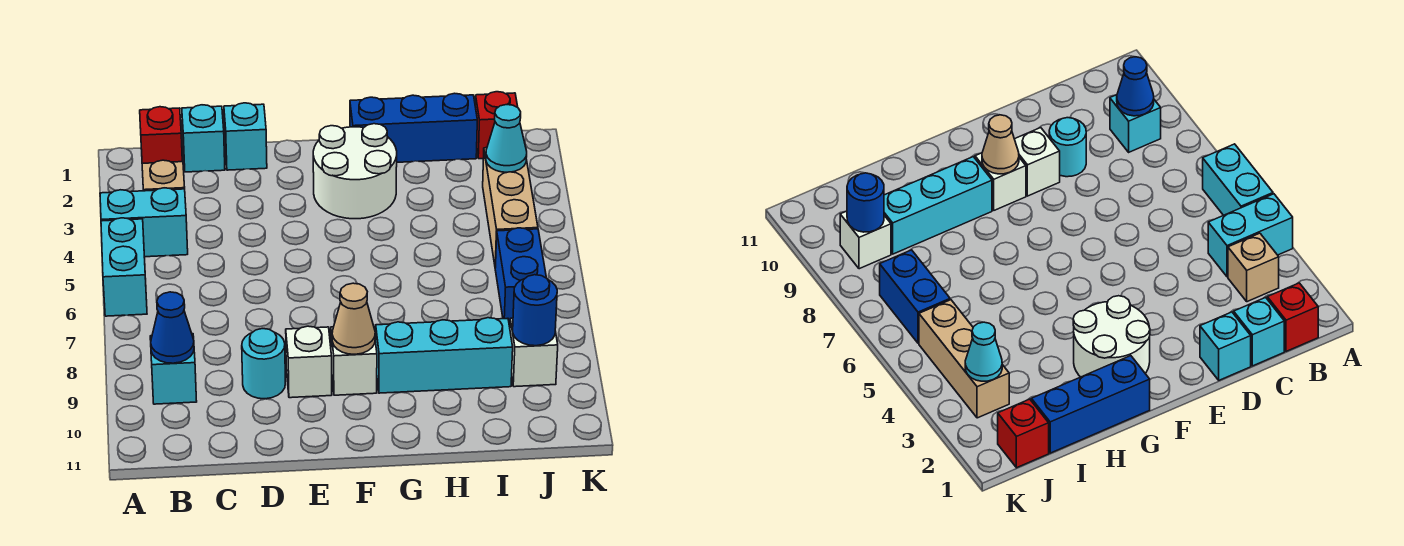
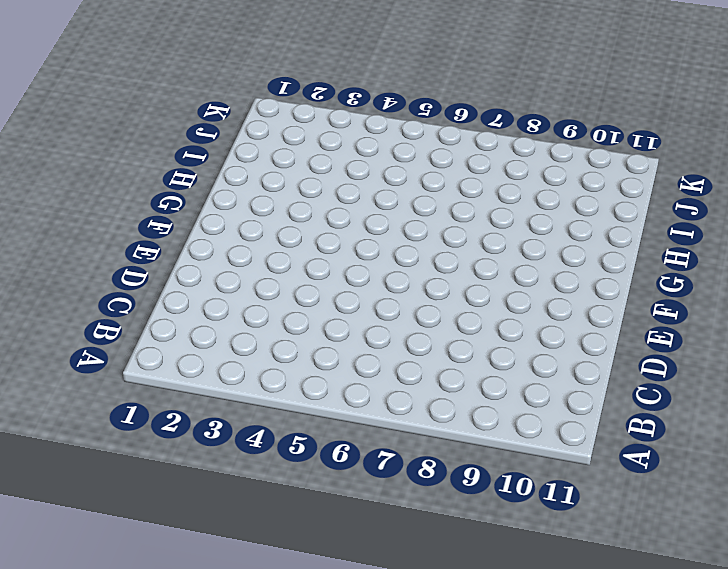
none -> cyan 1x2 brick [100,188,188,257]
none -> cyan 1x2 brick [101,218,147,316]
none -> red 1x1 brick [140,107,182,163]

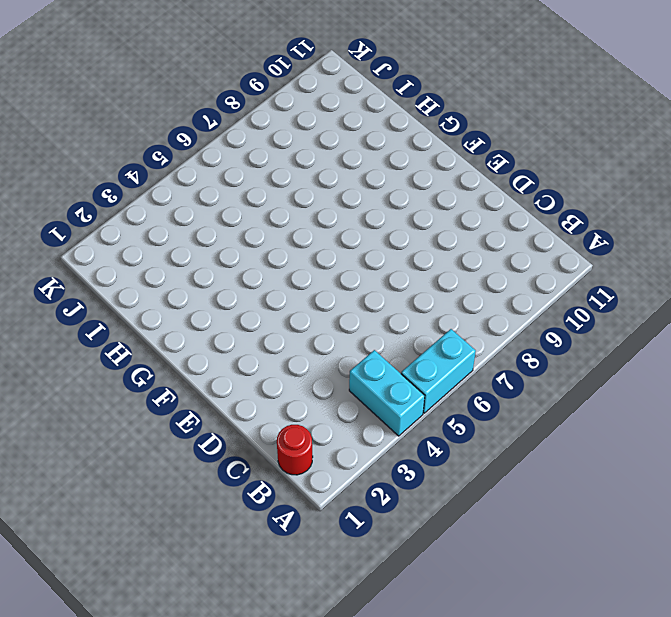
red 1x1 round brick [277,425,313,475] -> red 1x1 brick [140,107,182,163]
none -> tan 1x1 brick [142,160,185,191]
none -> cyan 1x1 brick [150,334,197,404]
none -> cyan 1x1 brick [182,105,225,172]

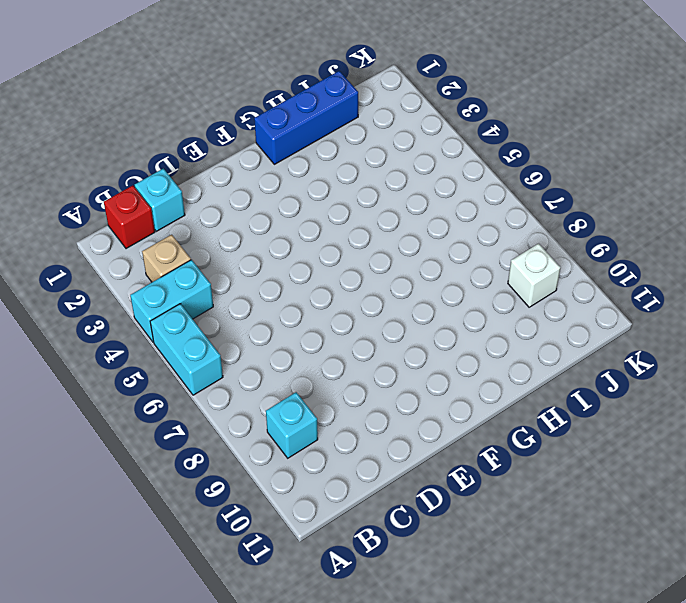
none -> cyan 1x1 brick [224,103,267,170]
none -> cyan 1x1 round brick [242,329,285,399]
none -> white 1x1 brick [286,326,332,398]

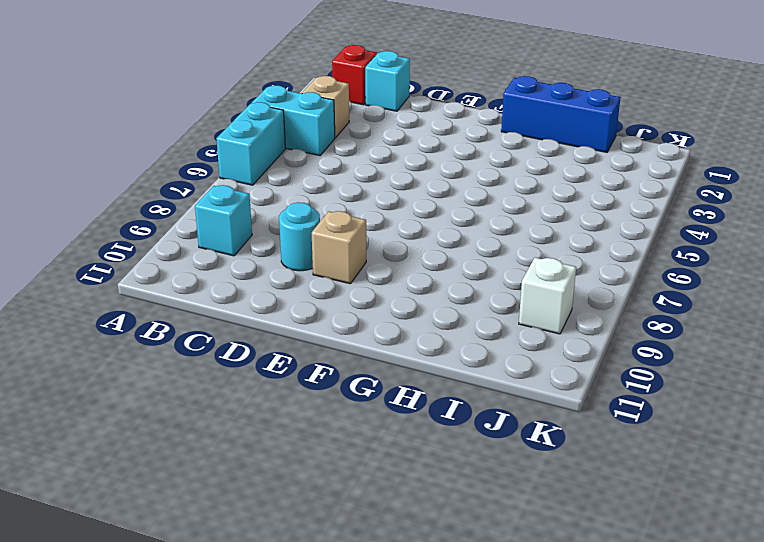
tan 1x1 brick [312,211,366,284] -> white 1x1 brick [286,326,332,398]
none -> cyan 1x1 brick [224,103,267,170]
none -> white 2x2 round brick [313,124,397,219]
none -> white 1x1 brick [331,327,377,395]

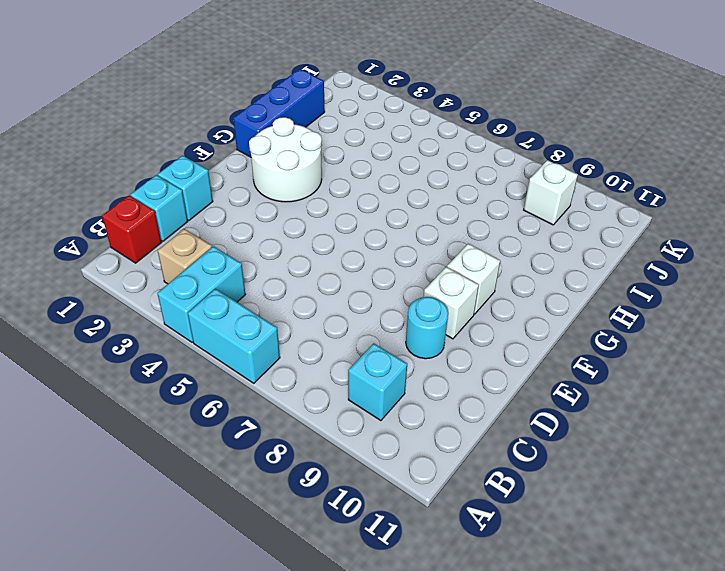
none -> cyan 1x3 brick [376,318,513,393]
none -> red 1x1 brick [475,92,518,159]
none -> tan 1x3 brick [483,148,538,268]

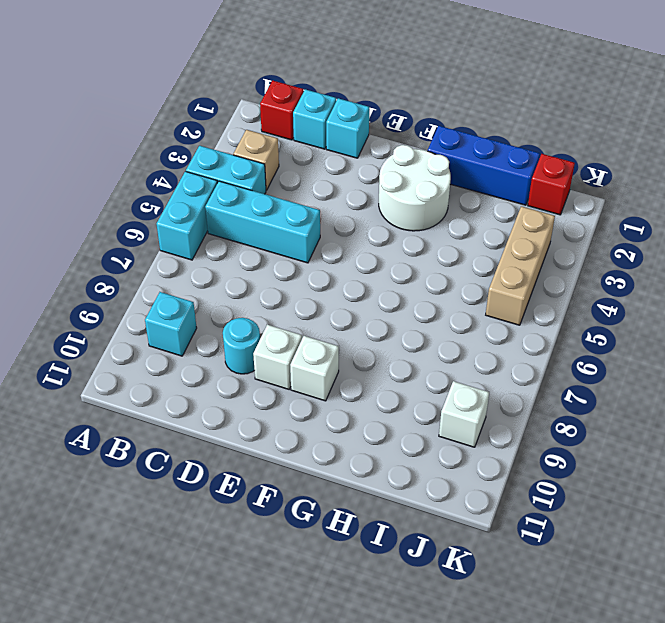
cyan 1x3 brick [205,181,320,263] -> cyan 1x3 brick moved to [376,318,513,393]
none -> blue 1x2 brick [495,228,546,326]
none -> blue 1x1 cone [151,292,194,363]
none -> tan 1x1 cone [332,283,375,354]

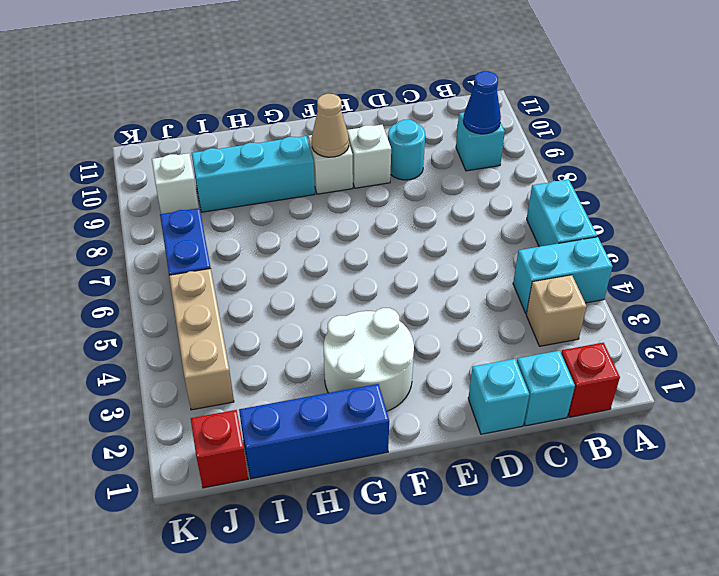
none -> cyan 1x1 cone [486,105,527,172]
none -> blue 1x1 round brick [513,275,557,346]

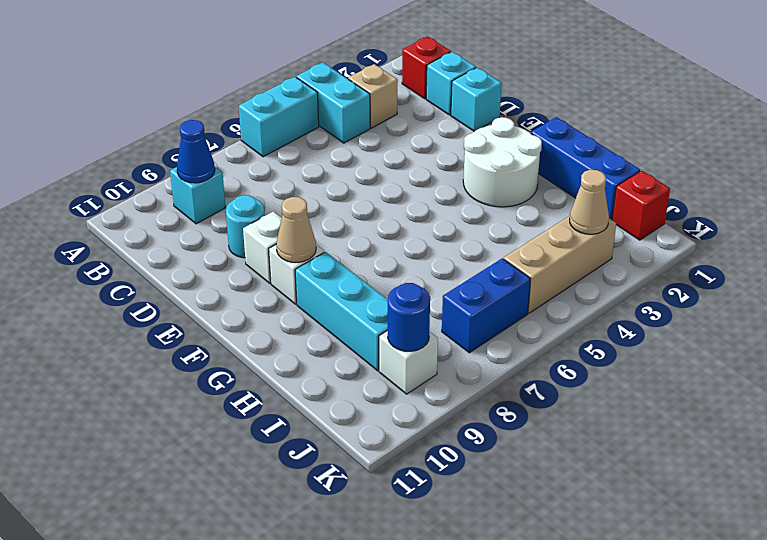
tan 1x1 cone [570,170,609,234] -> cyan 1x1 cone [486,105,527,172]

